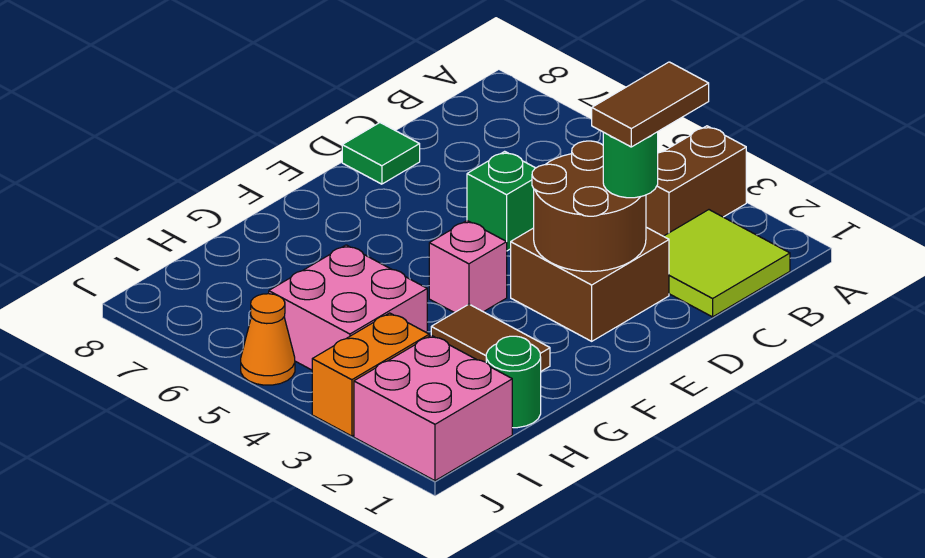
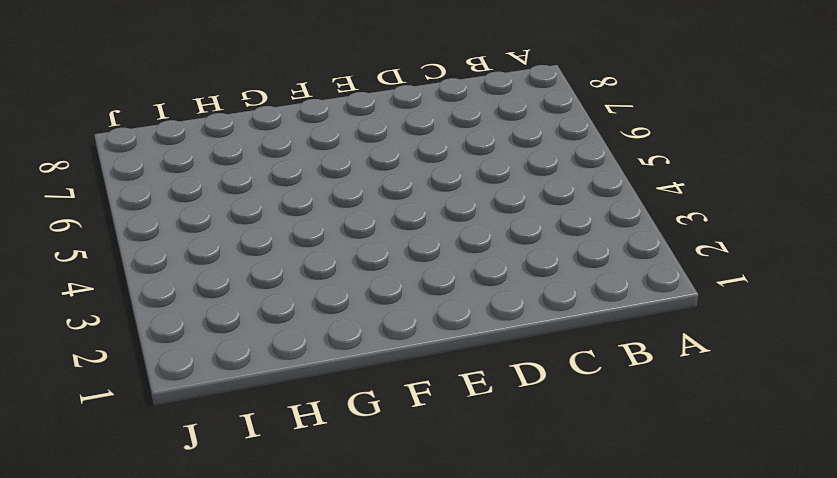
none -> brown 1x2 brick [646,126,746,236]
none -> lime 2x2 tile [664,210,790,317]
none -> brown 2x2 brick [511,227,669,341]

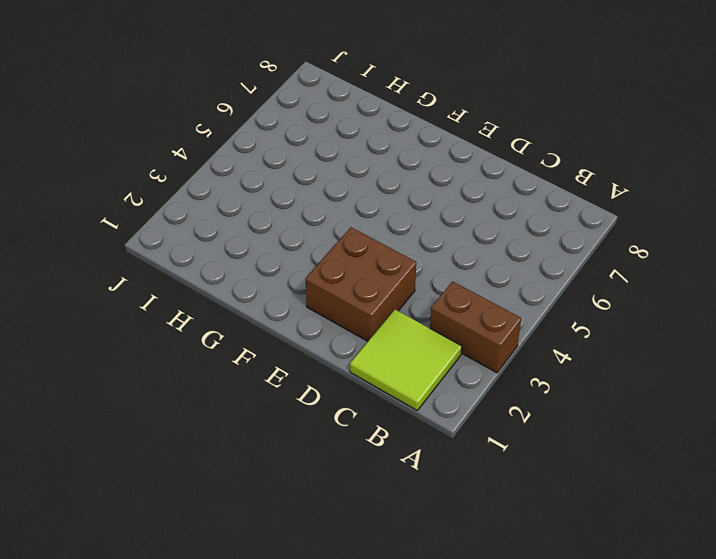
none -> green 1x1 brick [467,151,535,251]
none -> green 1x1 tile [342,123,420,184]
none -> pink 1x1 brick [429,221,507,313]

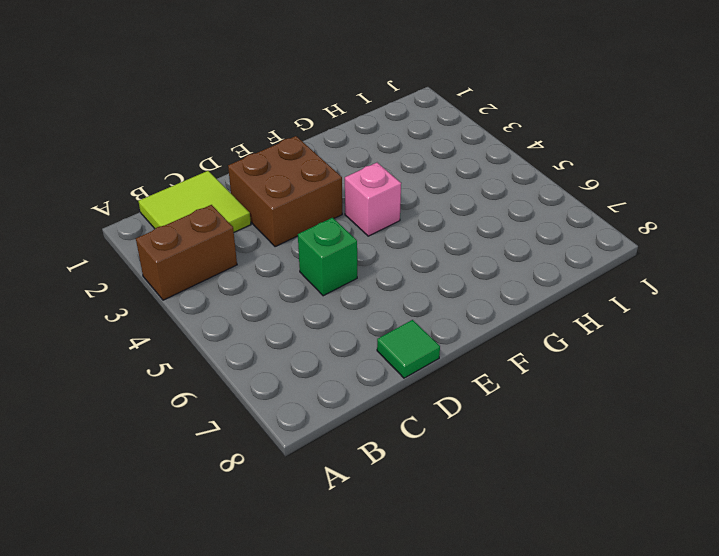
none -> brown 1x2 tile [431,304,550,371]
none -> green 1x1 round brick [486,336,541,428]
none -> pink 2x2 brick [269,245,427,370]

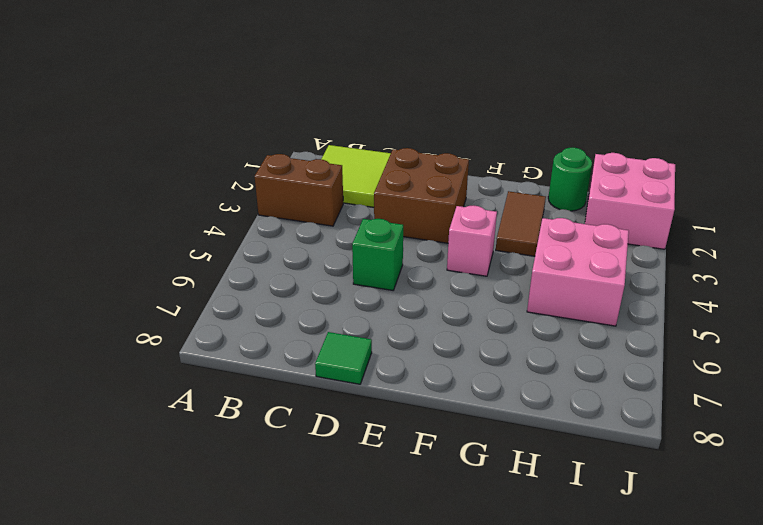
none -> orange 1x2 brick [312,313,429,436]
none -> orange 1x1 cone [241,294,295,385]
none -> brown 2x2 round brick [532,141,646,272]

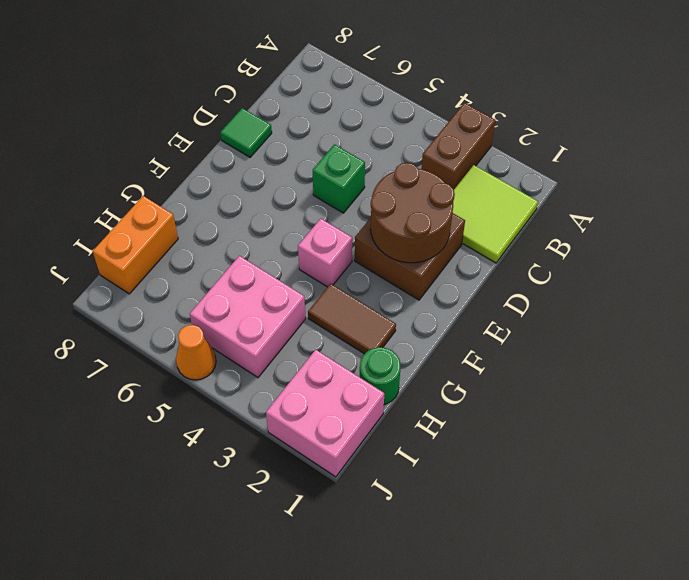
orange 1x2 brick [93,196,178,294] -> orange 1x2 brick moved to [312,313,429,436]
none -> green 1x1 round brick [603,132,658,198]
none -> brown 1x2 tile [592,62,709,147]

